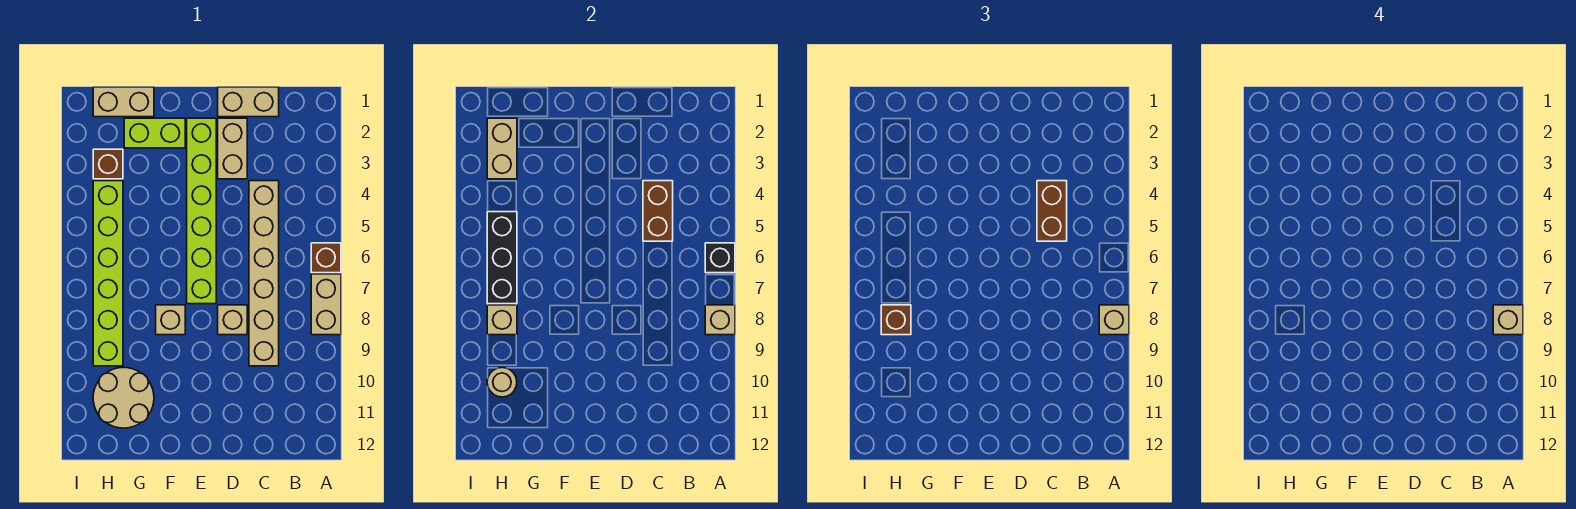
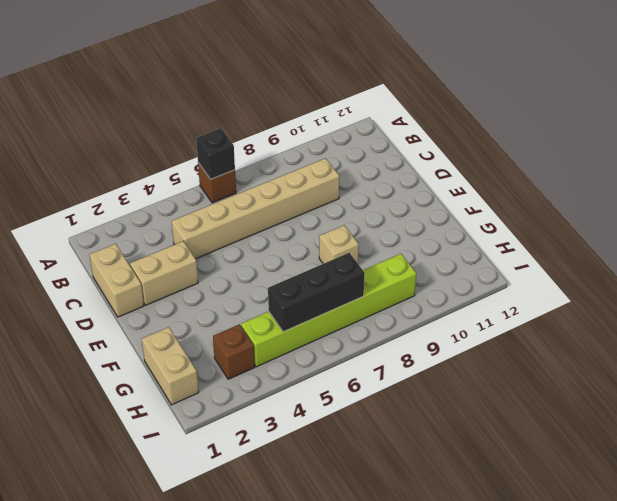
none -> tan 1x2 brick [311,274,341,335]
none -> tan 1x1 brick [218,305,247,335]
none -> lime 1x6 brick [187,118,216,304]

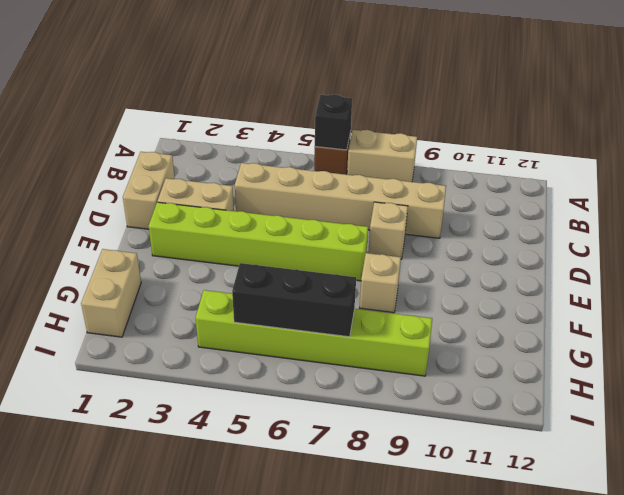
none -> lime 1x2 brick [124,118,185,148]
none -> tan 2x2 round brick [93,367,154,428]
none -> brown 1x1 brick [93,149,123,179]

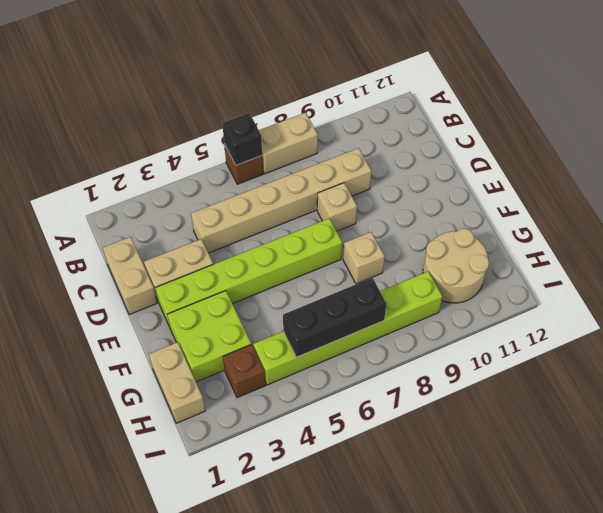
lime 2x2 brick [167,291,251,382] -> lime 1x2 brick [124,118,185,148]
none -> tan 1x1 brick [705,305,735,335]
none -> brown 1x2 brick [643,181,673,241]
none -> tan 1x2 brick [487,118,517,179]

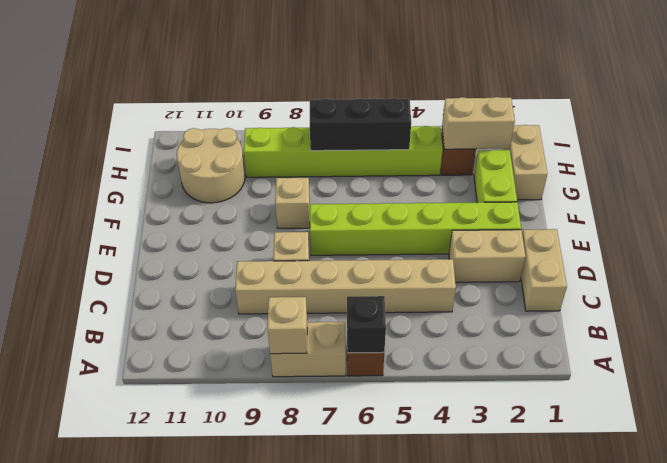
none -> brown 1x2 brick [643,181,673,241]
none -> tan 1x1 brick [487,305,517,335]
none -> tan 1x1 round brick [487,368,517,397]

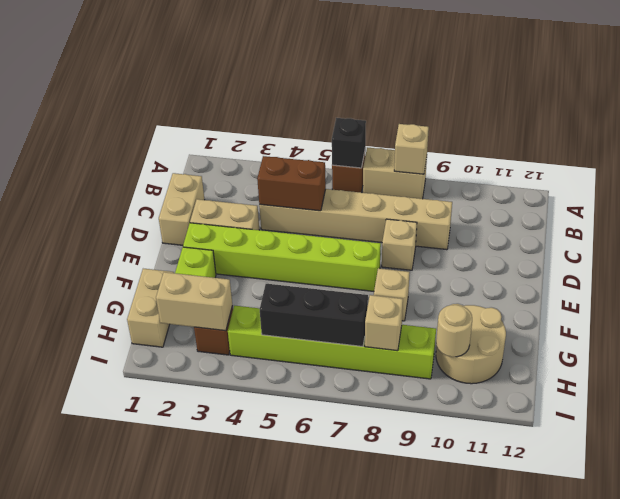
none -> tan 1x1 brick [1099,305,1129,335]
none -> brown 1x2 brick [1037,181,1067,241]
none -> brown 1x1 brick [881,305,911,335]

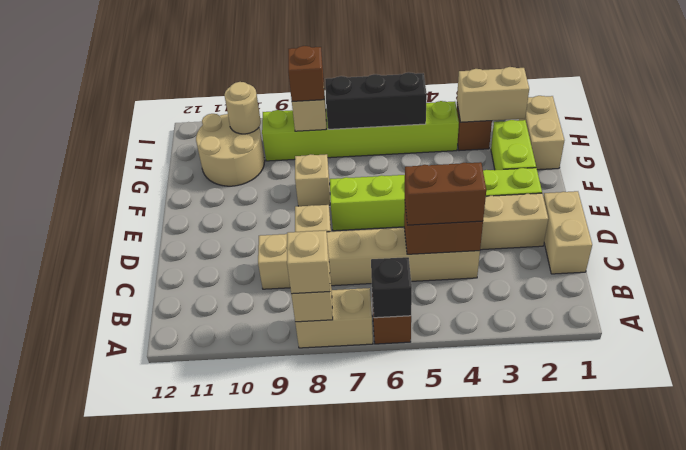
none -> tan 1x1 brick [1493,305,1523,335]

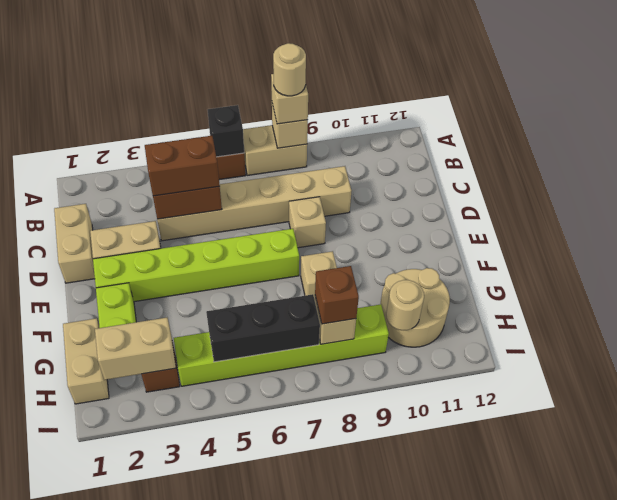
tan 1x1 round brick [273,43,306,96] -> tan 1x1 brick [1493,305,1523,335]

